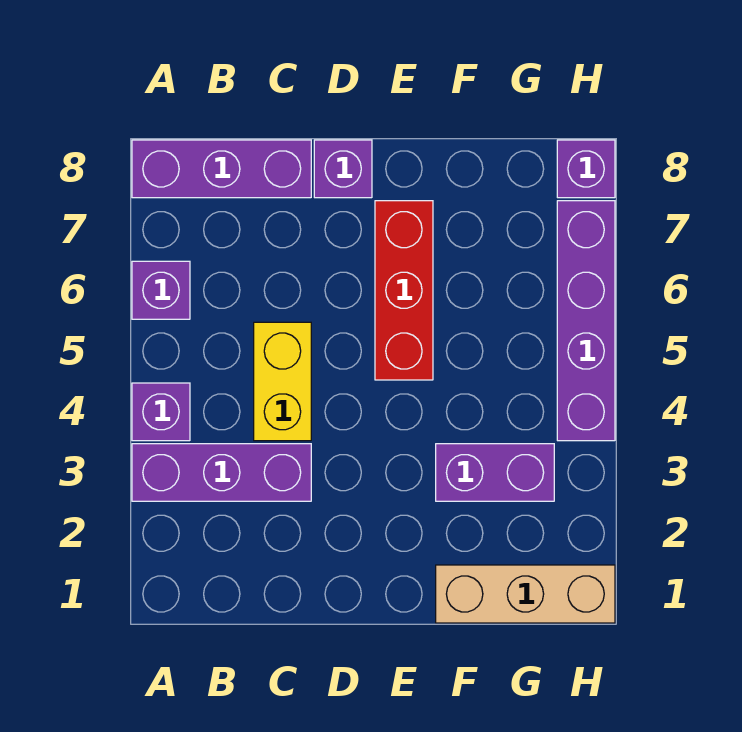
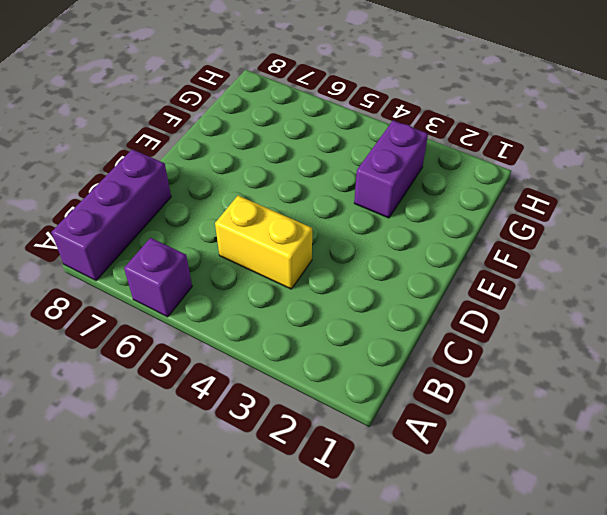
none -> purple 1x3 brick [132,444,311,501]
none -> purple 1x1 brick [132,383,190,441]

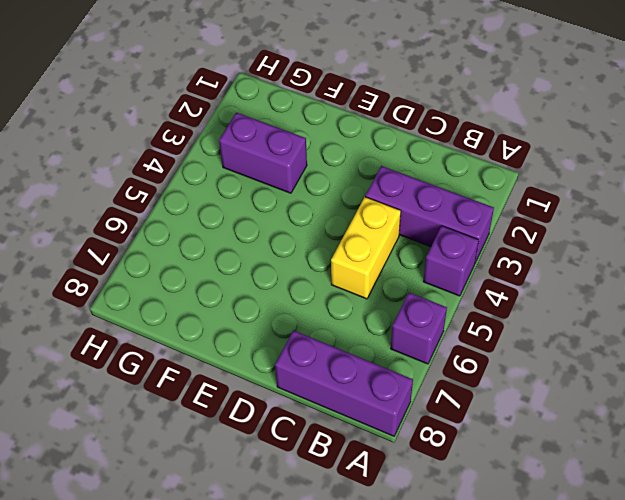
none -> purple 1x1 brick [314,140,372,198]
none -> red 1x3 brick [375,201,433,380]

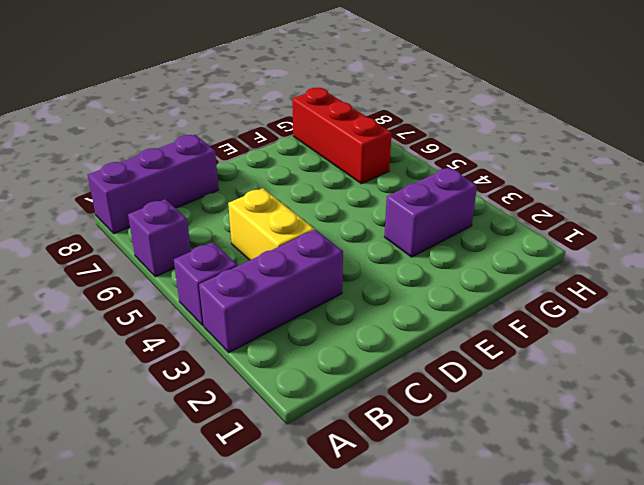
red 1x3 brick [292,88,392,184] -> red 1x3 brick moved to [375,201,433,380]
none -> purple 1x1 brick [314,140,372,198]
none -> tan 1x3 brick [436,565,615,623]

